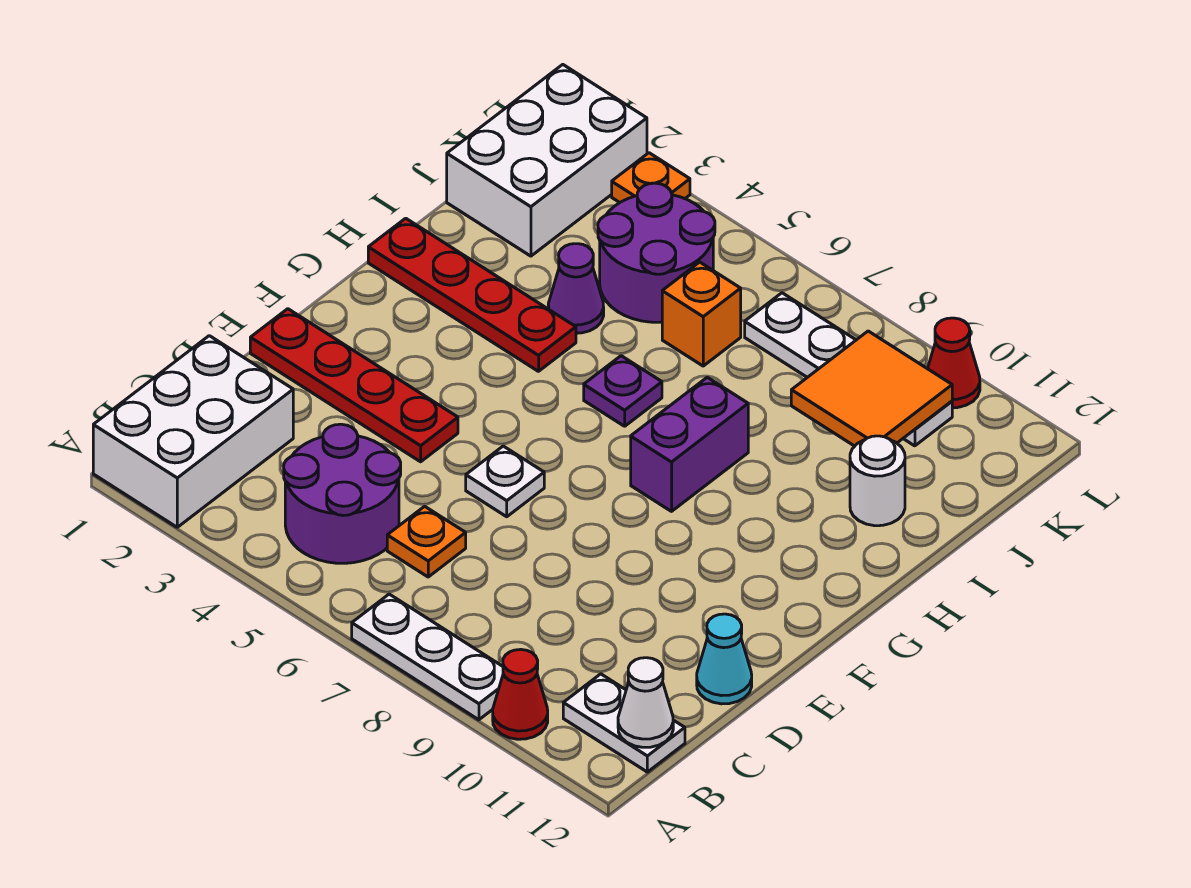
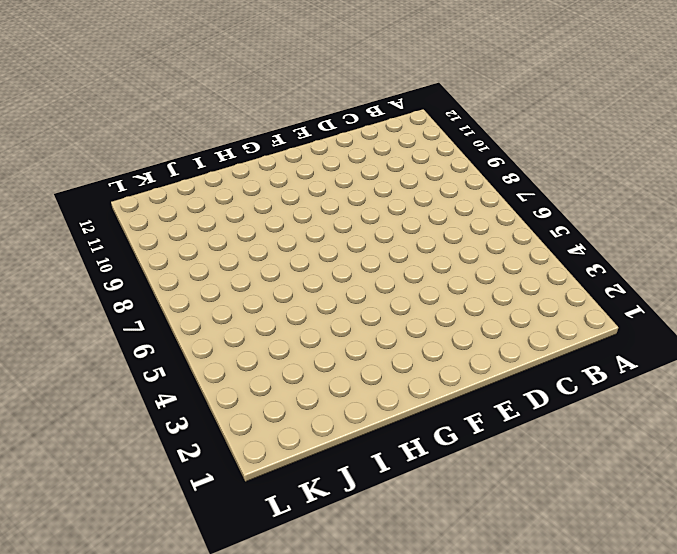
none -> white 2x3 brick [93,336,293,527]
none -> white 1x3 plate [352,594,503,720]
none -> red 1x1 cone [493,649,548,739]

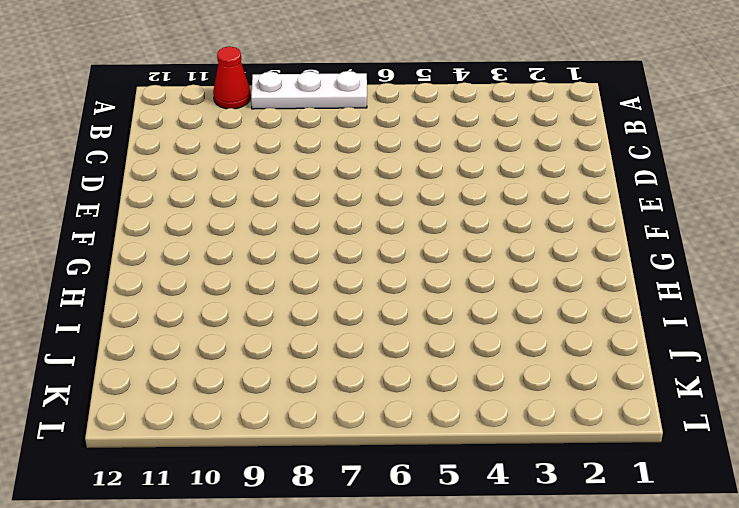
none -> white 2x3 brick [93,336,293,527]
none -> purple 2x2 round brick [284,424,401,563]
none -> white 1x2 plate [563,674,685,772]

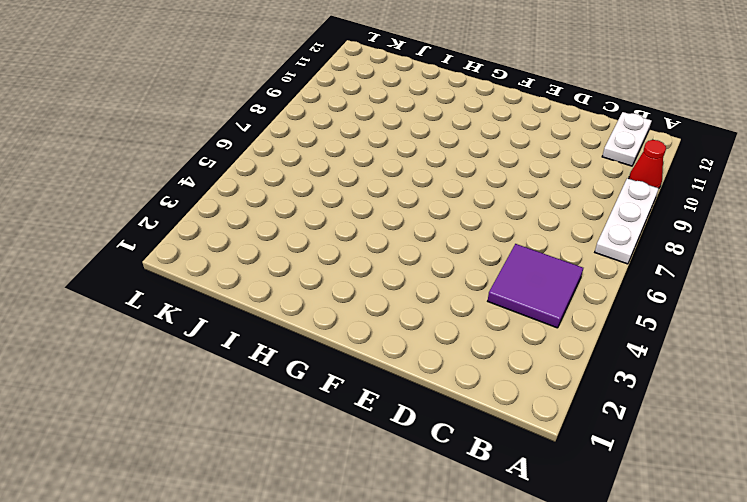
purple 2x2 tile [488,244,583,328] -> purple 2x2 round brick [284,424,401,563]
none -> white 2x3 brick [93,336,293,527]
none -> orange 1x1 plate [387,506,466,577]
none -> cyan 1x1 cone [697,614,752,704]

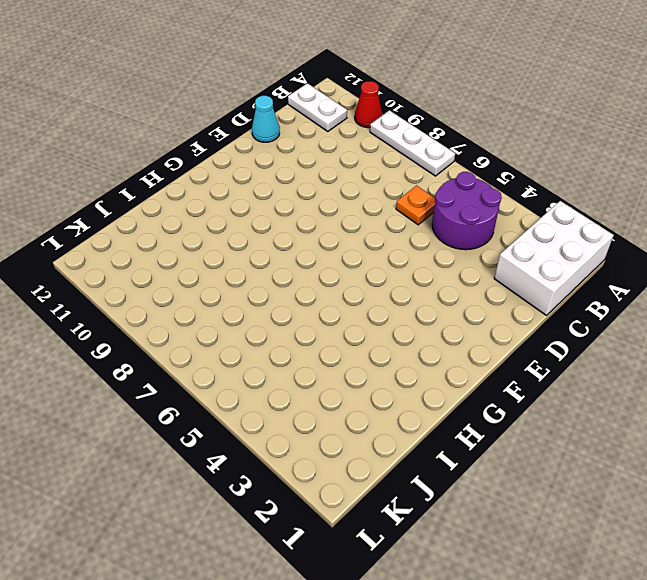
none -> red 1x4 plate [250,309,458,462]
none -> white 1x1 plate [466,446,544,517]
none -> purple 1x2 brick [631,377,748,511]

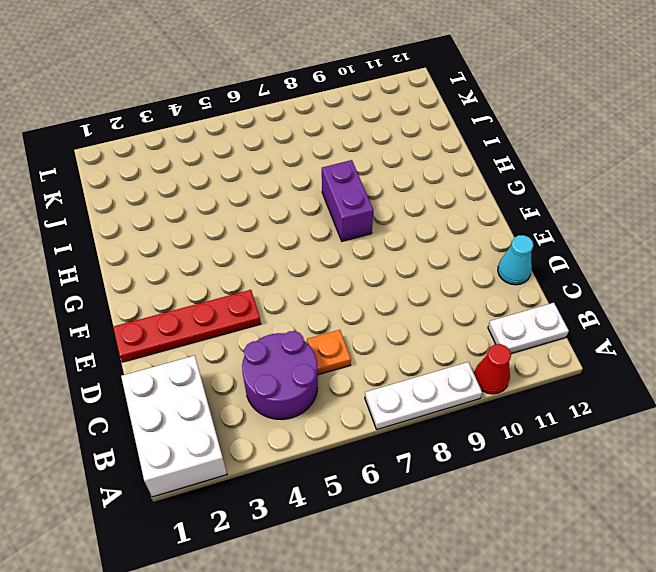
none -> white 1x1 plate [466,446,544,517]
none -> red 1x4 plate [368,218,576,371]
none -> purple 1x1 plate [584,356,662,426]

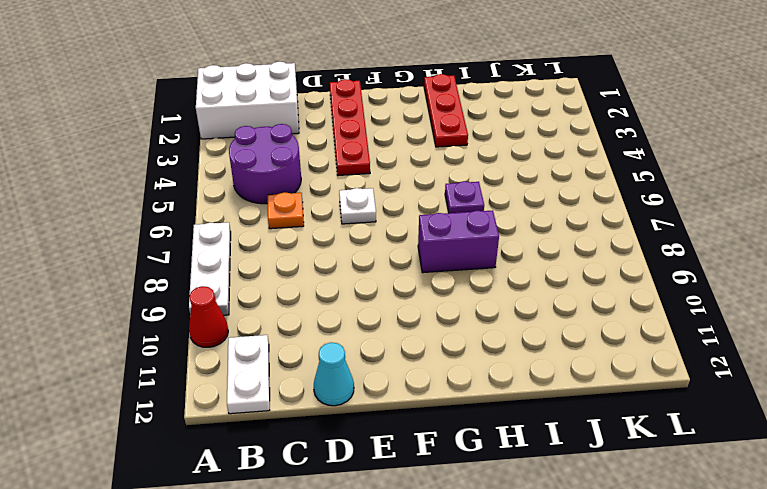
red 1x3 plate [424,74,468,147] -> red 1x4 plate [368,218,576,371]
none -> purple 1x1 cone [548,244,604,333]
none -> white 1x1 round brick [850,436,905,526]
none -> white 2x3 brick [447,65,647,256]

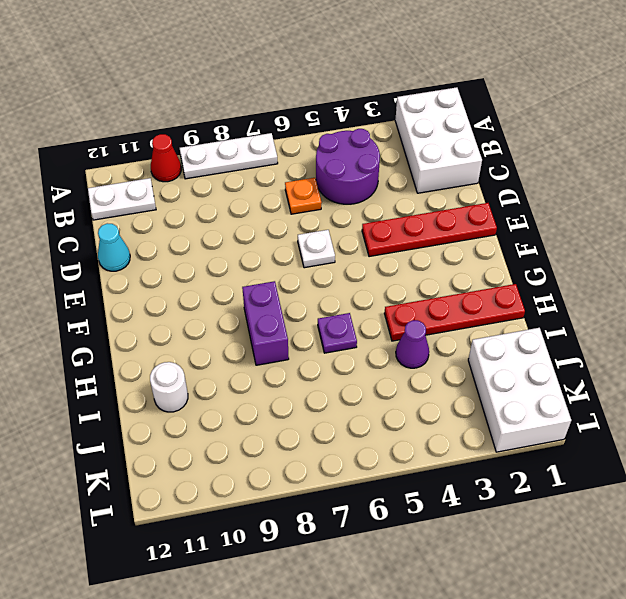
none -> purple 2x2 round brick [598,183,715,322]
none -> orange 1x1 brick [662,262,741,366]
none -> white 1x4 plate [745,293,952,446]

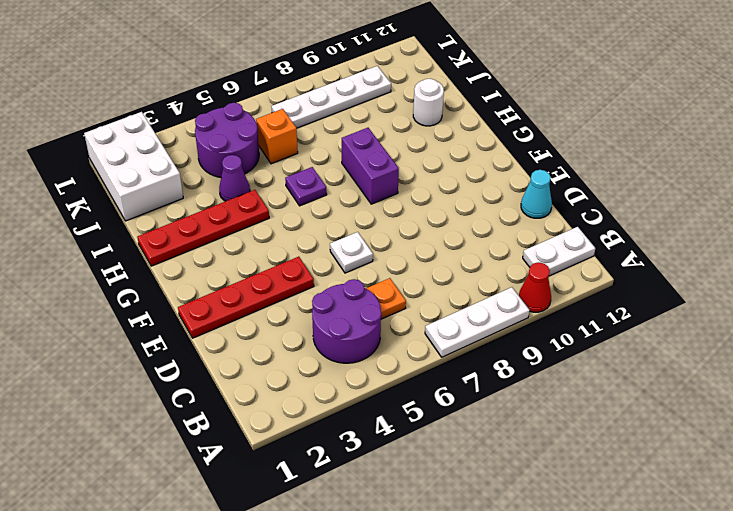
none -> white 2x3 brick [93,336,293,527]
none -> orange 1x1 plate [612,153,690,203]
none -> red 1x1 cone [928,318,980,408]

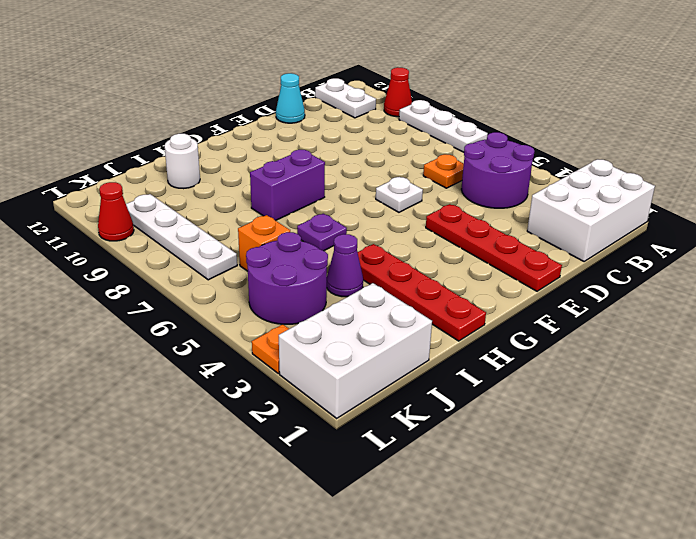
none -> white 1x1 cone [618,658,673,747]
none -> orange 2x2 tile [791,331,952,446]

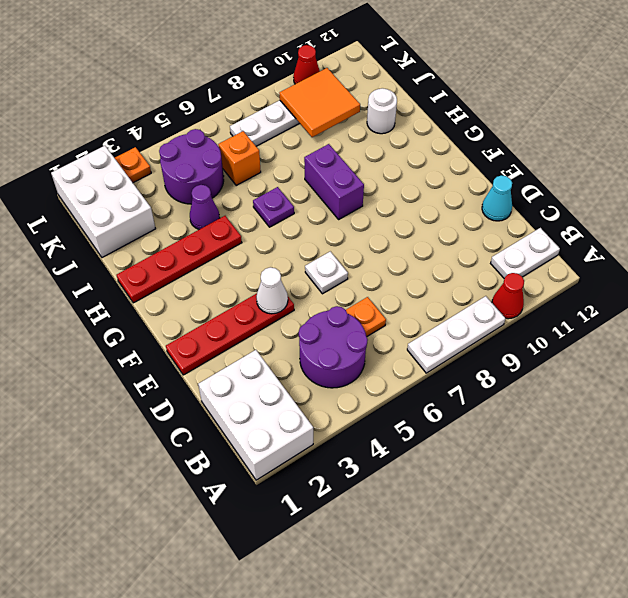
white 1x1 cone [256,267,288,314] -> white 1x1 cone moved to [618,658,673,747]

